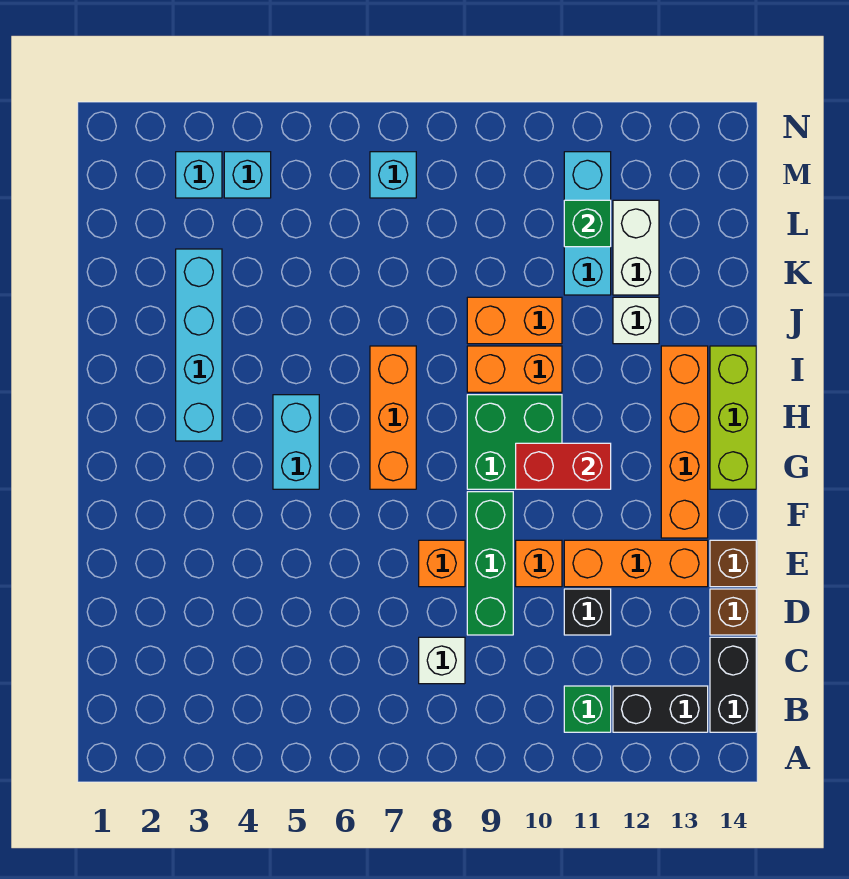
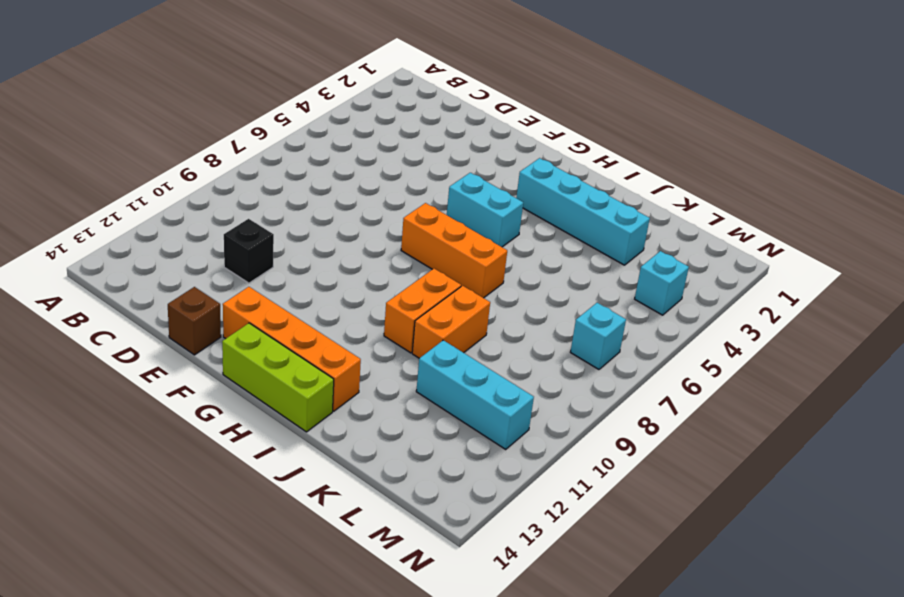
none -> green 1x1 brick [564,686,611,732]
none -> black 1x2 brick [613,686,708,732]
none -> black 1x2 brick [710,637,756,732]

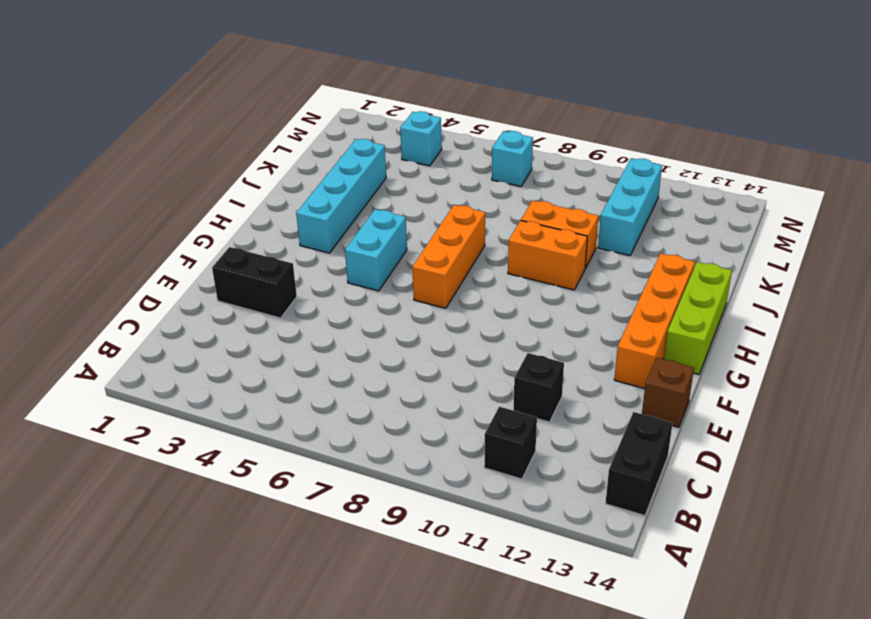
black 1x1 brick [484,407,537,479] -> green 1x1 brick [564,686,611,732]
black 1x2 brick [212,247,297,318] -> black 1x2 brick moved to [613,686,708,732]
none -> white 1x1 brick [419,637,465,684]
none -> green 1x3 brick [467,492,513,635]
none -> brown 1x1 brick [710,589,756,635]

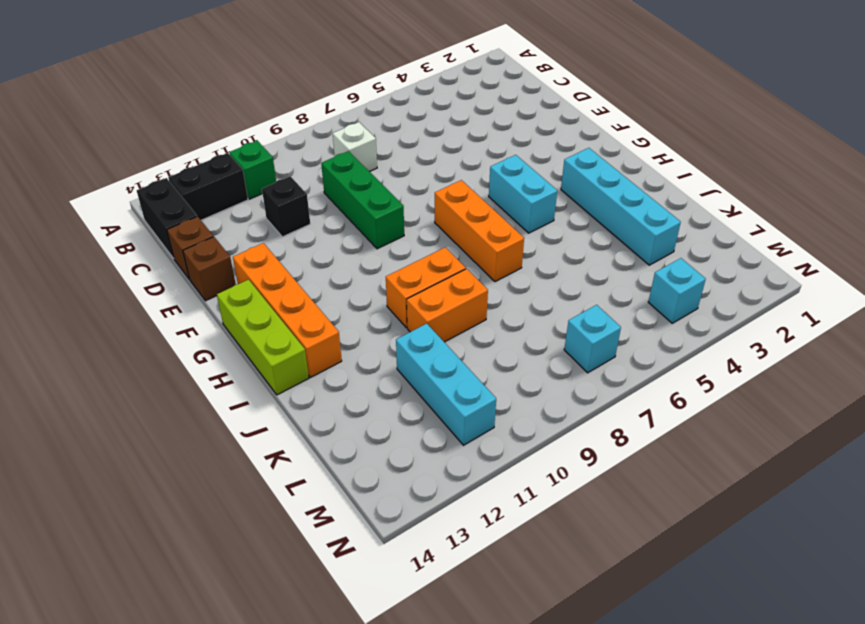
none -> orange 1x1 brick [419,540,465,587]
none -> orange 1x1 brick [516,540,562,587]
none -> orange 1x3 brick [564,540,708,587]

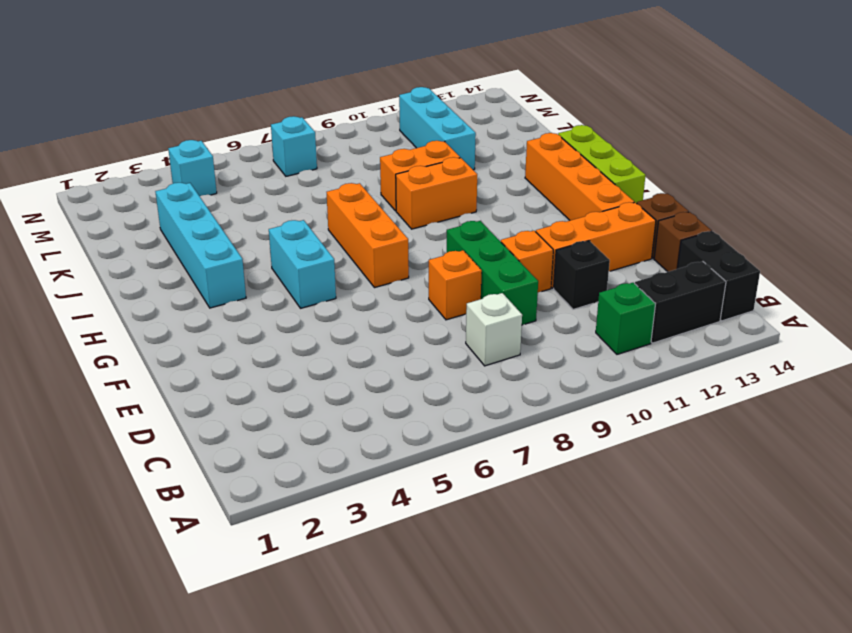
none -> green 2x2 brick [467,395,562,489]
none -> white 1x1 brick [613,297,659,344]
none -> white 1x2 brick [613,200,659,295]

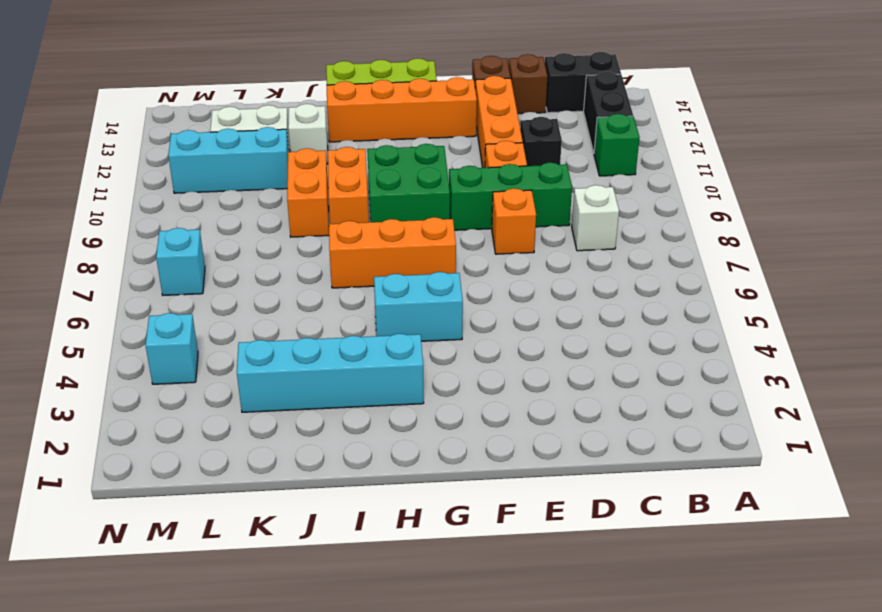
none -> cyan 1x1 brick [176,152,222,198]
none -> red 1x2 brick [516,443,611,489]
none -> green 1x1 brick [564,200,611,247]

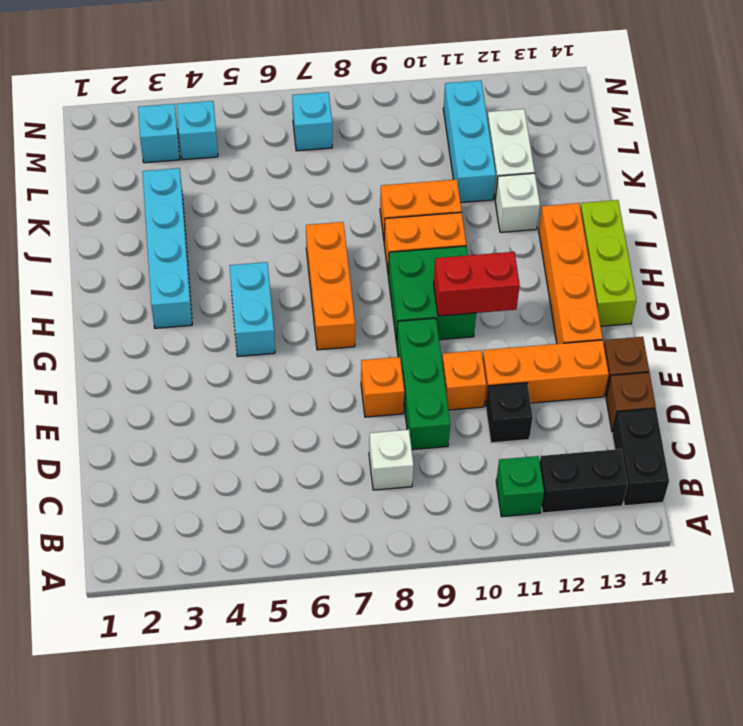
none -> green 1x1 brick [564,200,611,247]

